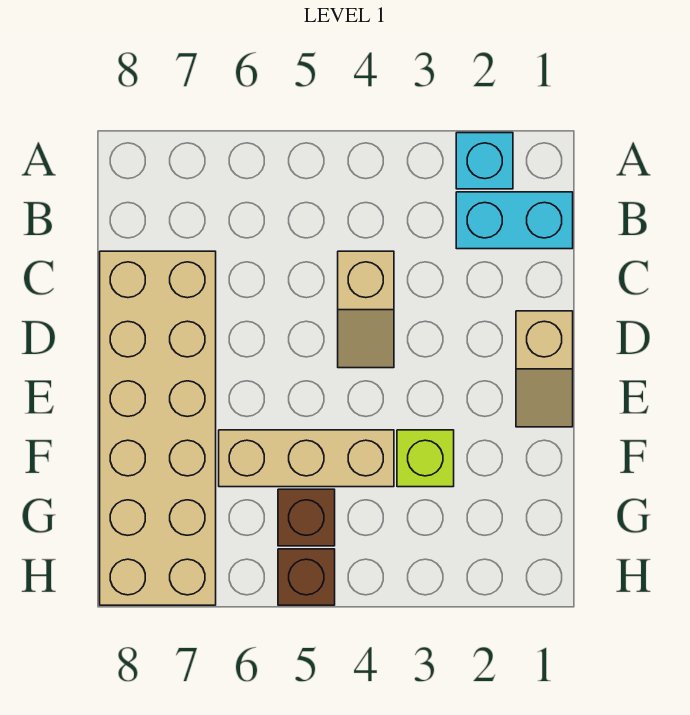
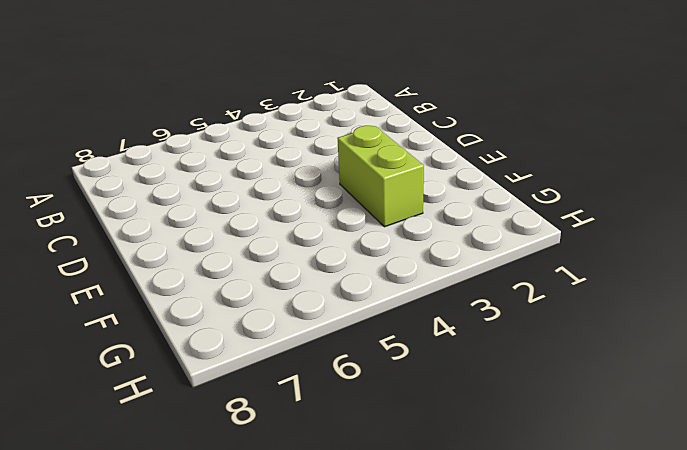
lime 1x2 brick [337,126,424,227] -> lime 1x1 brick [397,430,454,487]
none -> cyan 1x1 brick [456,133,513,189]
none -> cyan 1x2 brick [456,192,573,249]

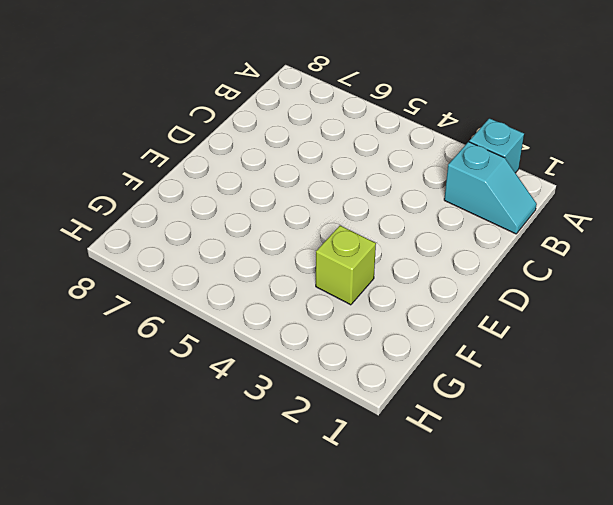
cyan 1x2 slope [444,142,537,234] -> cyan 1x2 brick [456,192,573,249]
none -> tan 1x2 slope [338,251,394,368]
none -> tan 2x6 brick [100,251,216,605]

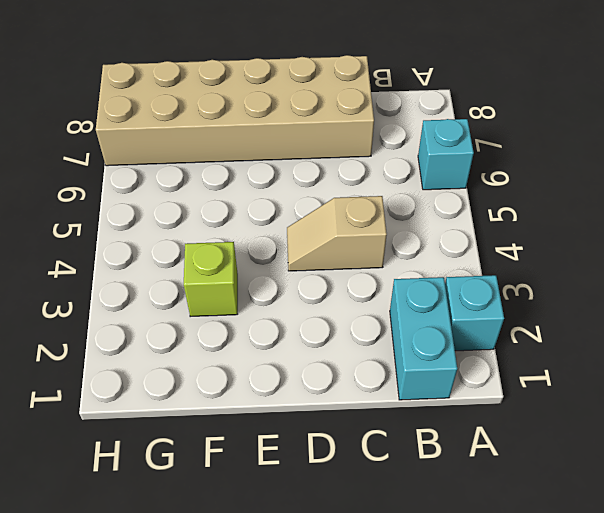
cyan 1x1 brick [418,119,474,190] -> none
none -> tan 1x2 slope [516,311,573,427]
none -> tan 1x3 brick [219,430,394,487]

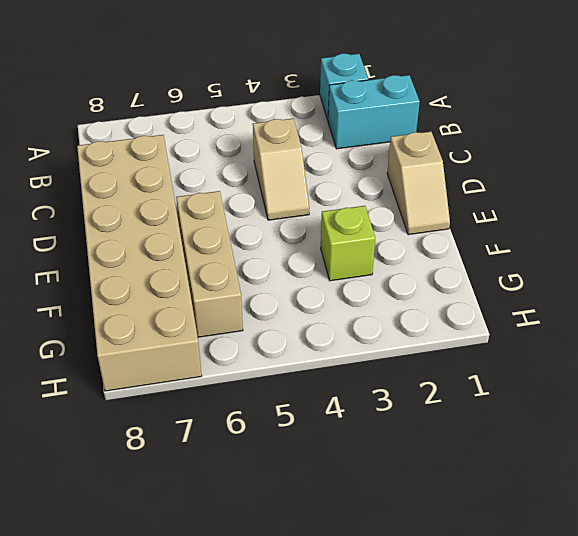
tan 1x3 brick [176,191,243,337] -> tan 1x3 brick turned to [219,430,394,487]
none -> brown 1x1 brick [278,489,335,546]
none -> brown 1x1 brick [278,549,335,605]

